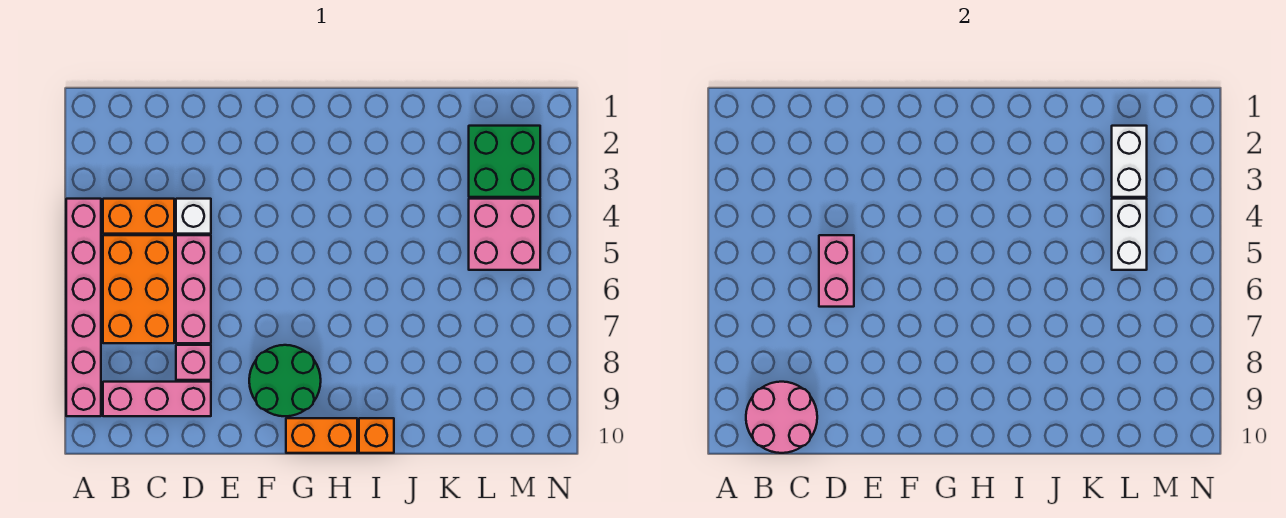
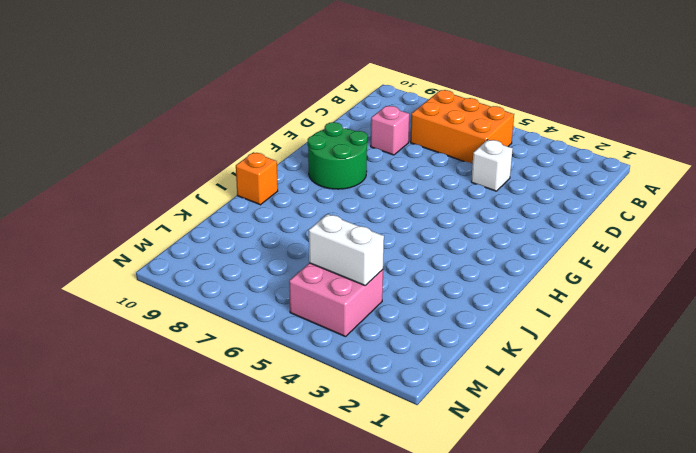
none -> pink 1x6 brick [66,199,101,416]
none -> orange 1x2 brick [103,199,174,234]
none -> pink 1x3 brick [103,382,211,416]

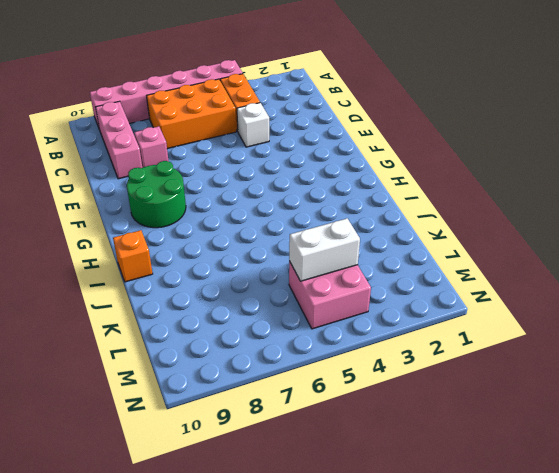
none -> pink 1x3 brick [176,235,211,343]
none -> orange 1x2 brick [286,418,357,453]
none -> green 2x2 brick [469,126,540,197]

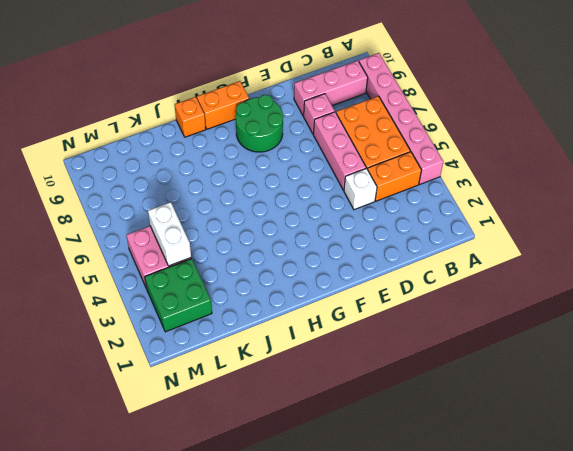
none -> pink 2x2 round brick [746,382,817,453]
none -> pink 1x2 brick [819,235,854,307]
none -> white 1x2 brick [1112,126,1147,197]

